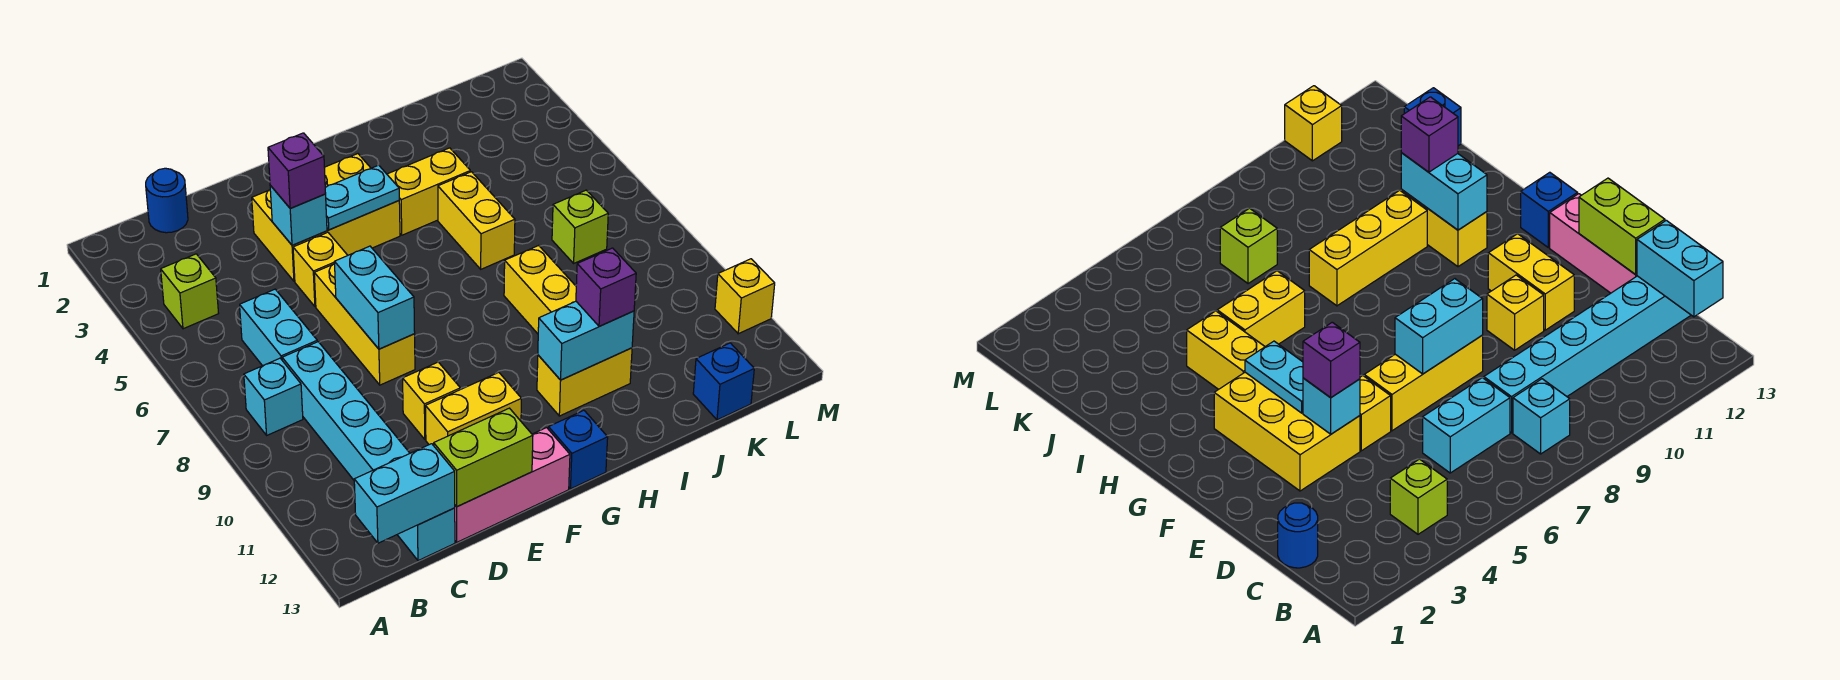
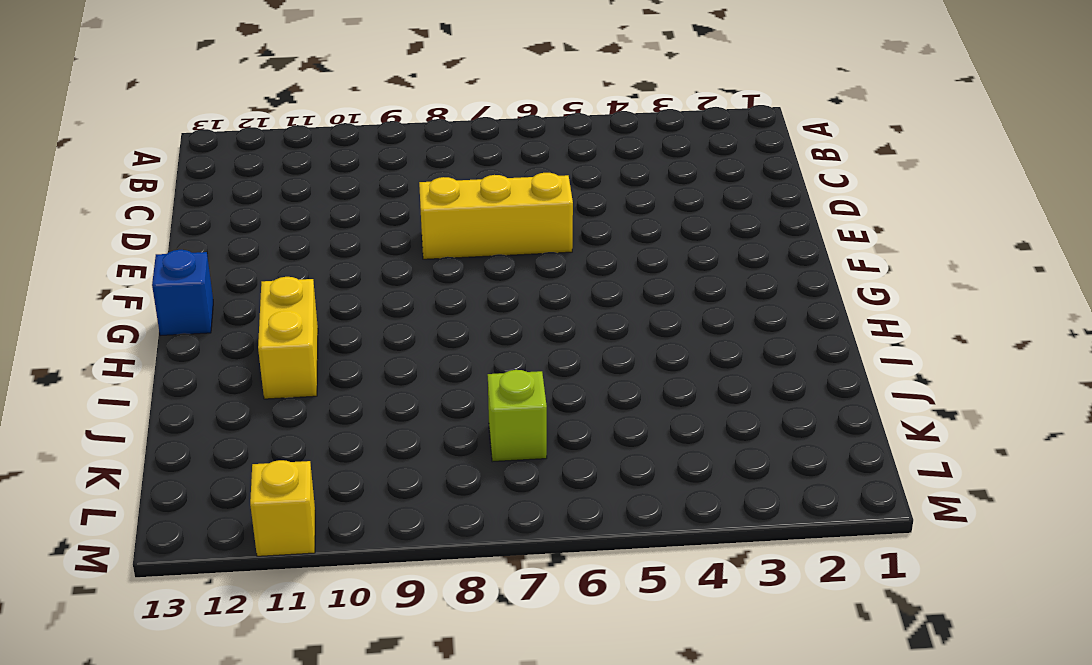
none -> lime 1x1 brick [161,254,219,329]
none -> cyan 1x1 brick [244,358,303,435]
none -> blue 1x1 round brick [146,168,188,233]

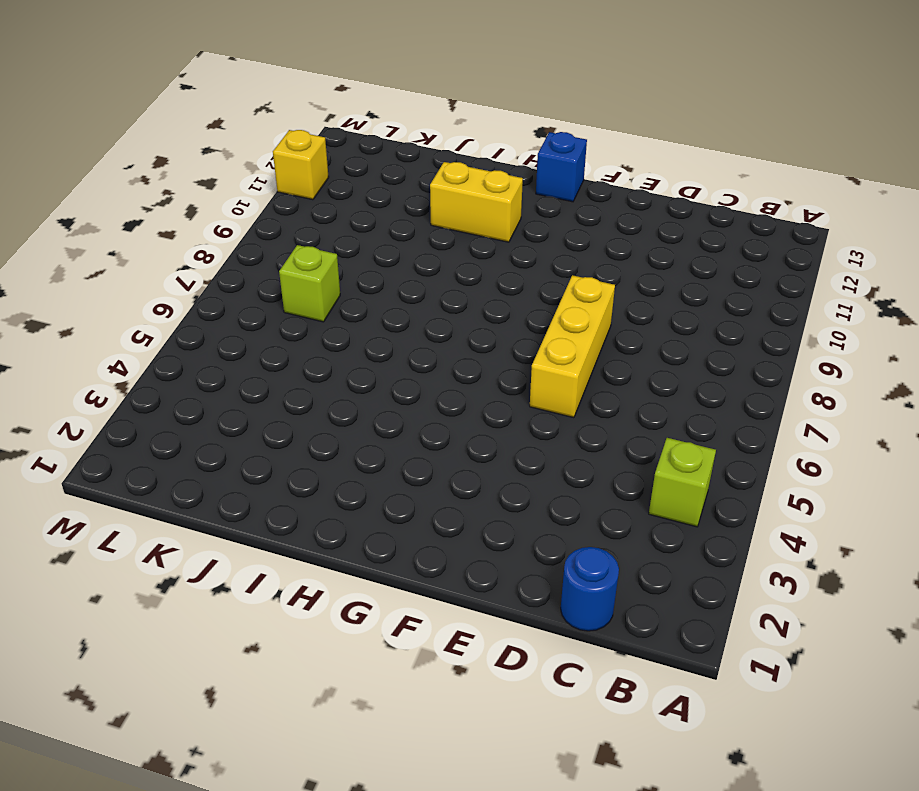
none -> cyan 1x1 brick [244,358,303,435]
none -> cyan 1x2 brick [240,289,317,366]
none -> cyan 1x6 brick [282,342,455,561]

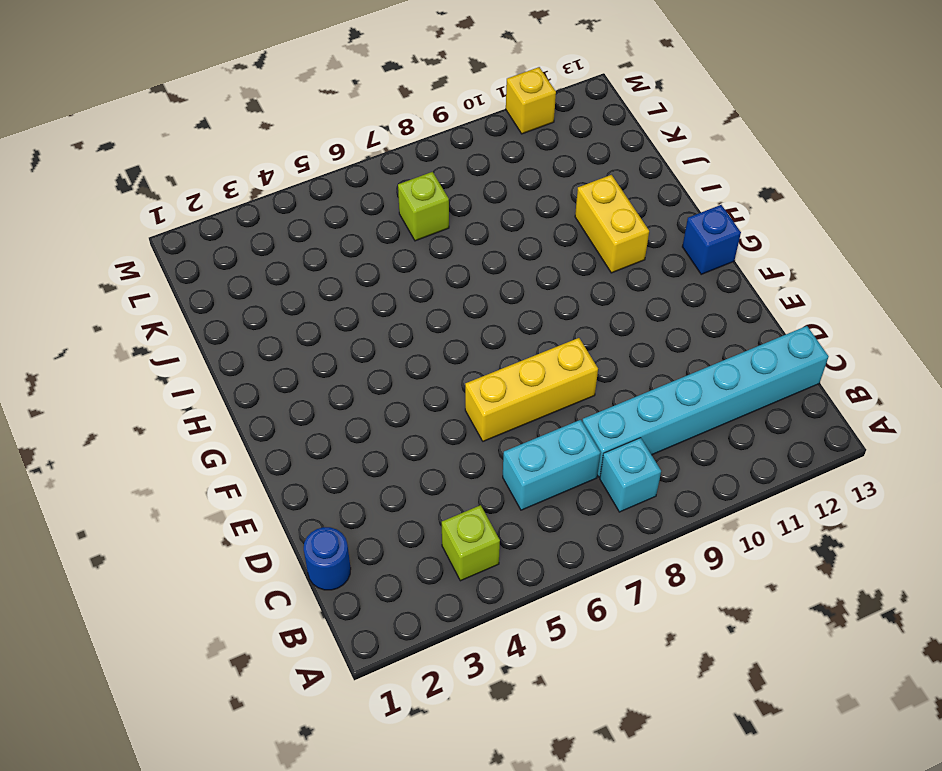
none -> pink 1x3 brick [455,428,570,542]
none -> yellow 2x3 brick [252,154,400,281]
none -> yellow 1x1 brick [293,232,348,307]

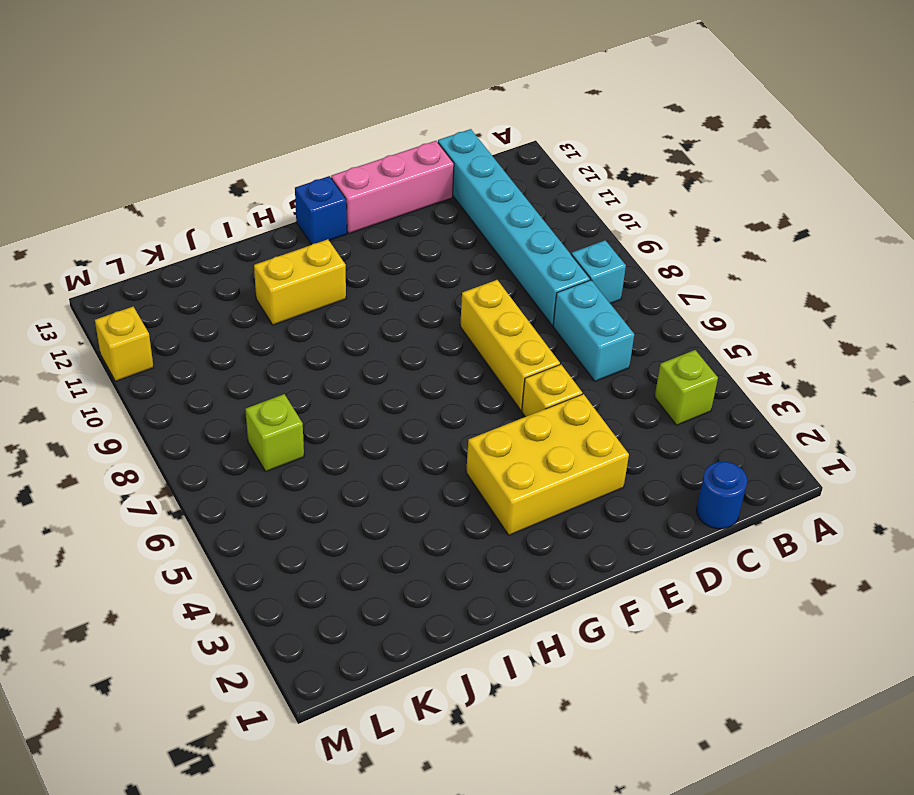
none -> yellow 1x1 brick [403,362,460,439]
none -> yellow 1x2 brick [426,372,521,446]
none -> yellow 1x2 brick [387,148,470,235]

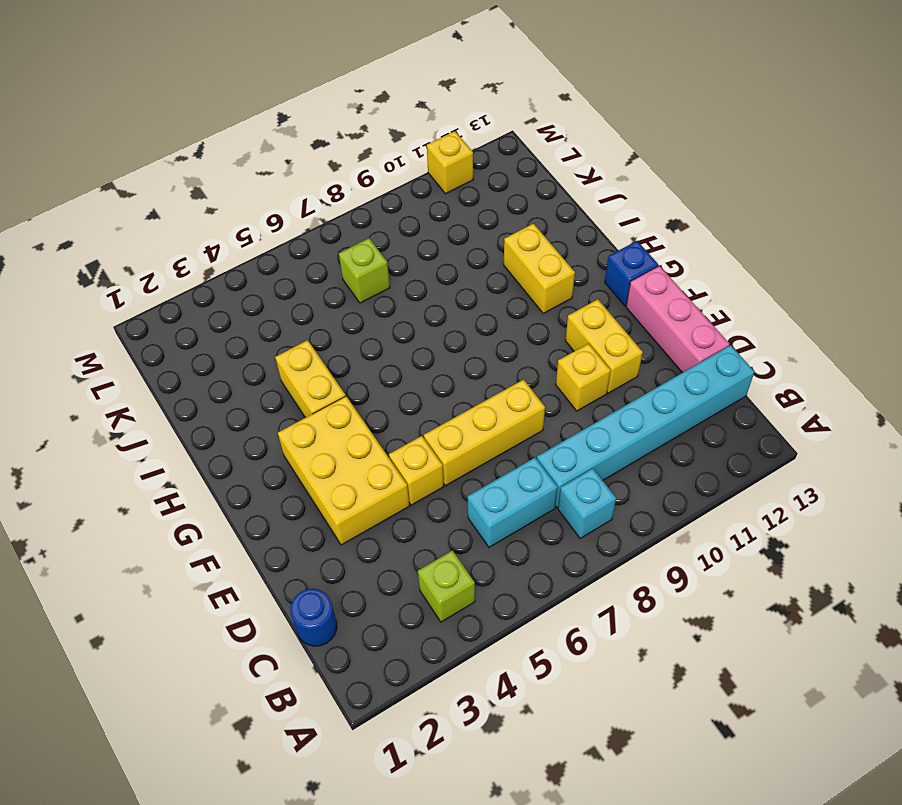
none -> yellow 1x2 brick [438,172,515,269]
none -> yellow 1x3 brick [504,245,576,334]
none -> blue 1x1 brick [693,343,754,420]

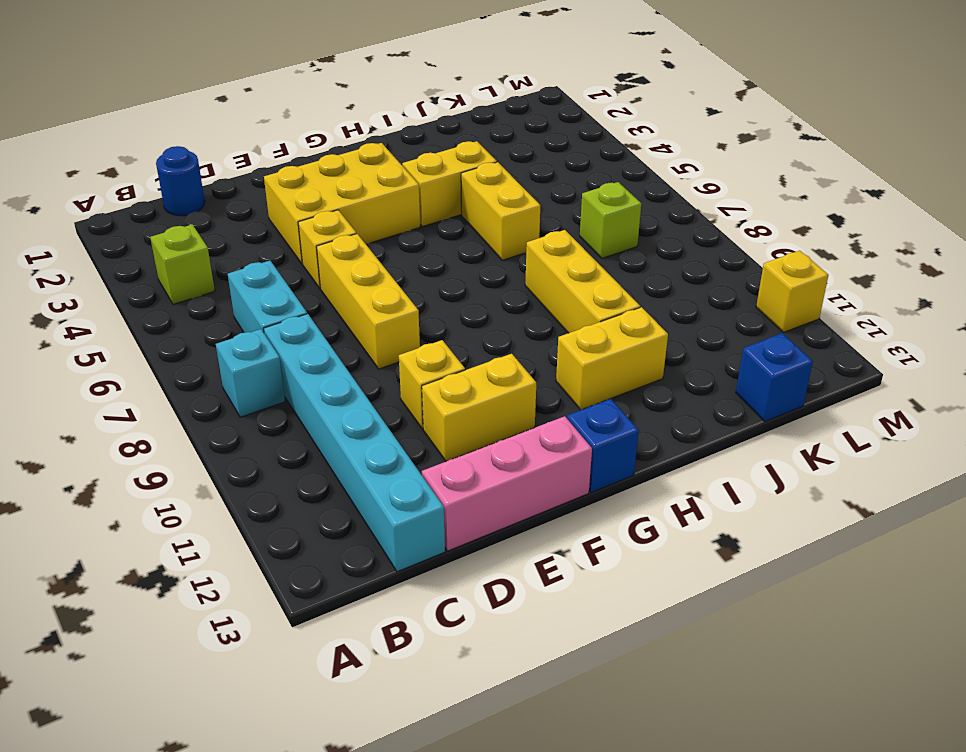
none -> cyan 1x2 brick [354,444,455,543]
none -> lime 1x2 brick [434,408,533,507]
none -> cyan 1x1 brick [270,186,327,245]

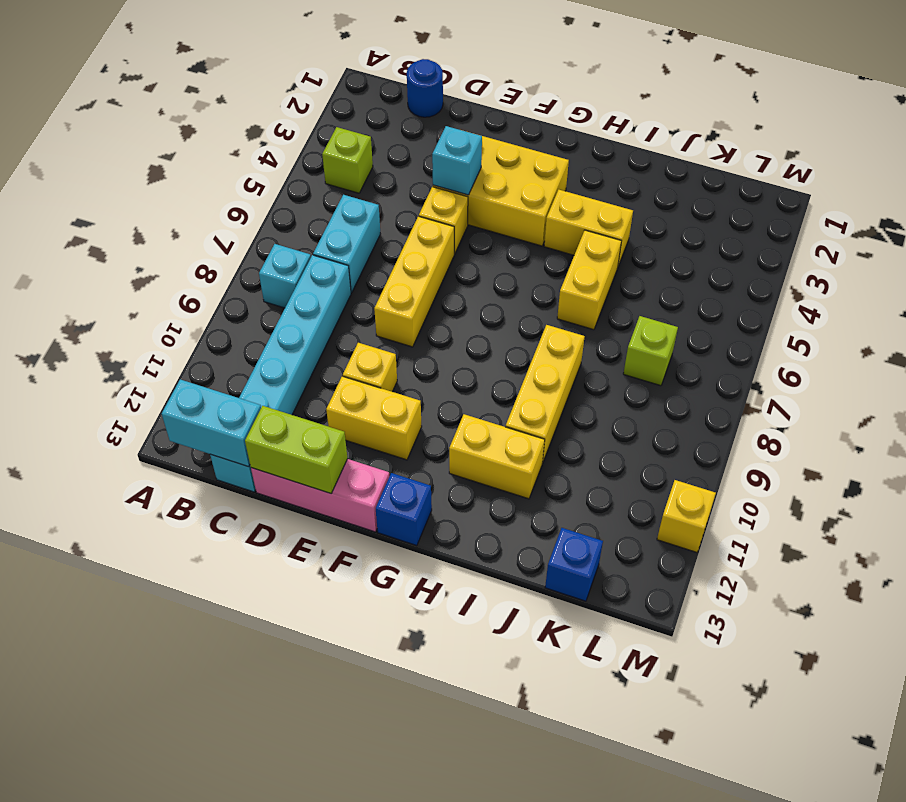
none -> cyan 1x2 brick [334,246,415,349]
none -> cyan 1x2 plate [325,165,399,230]
none -> cyan 1x2 brick [538,301,634,380]

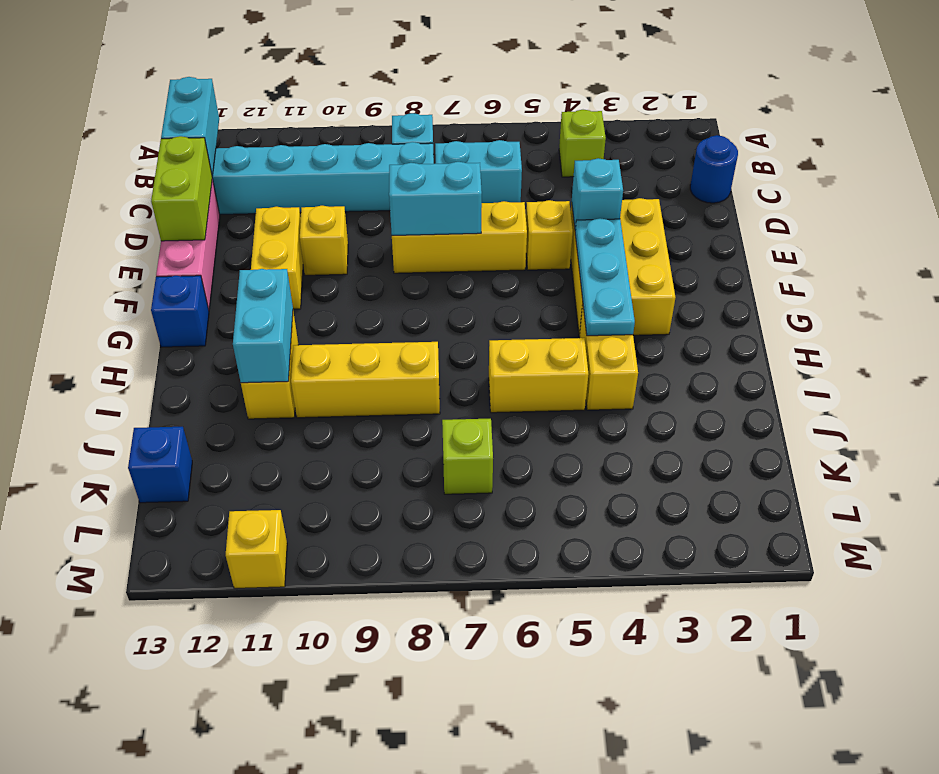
cyan 1x3 plate [575,218,635,336] -> cyan 1x2 plate [325,165,399,230]
none -> purple 1x1 brick [268,133,326,208]
none -> purple 1x1 brick [576,248,636,326]

